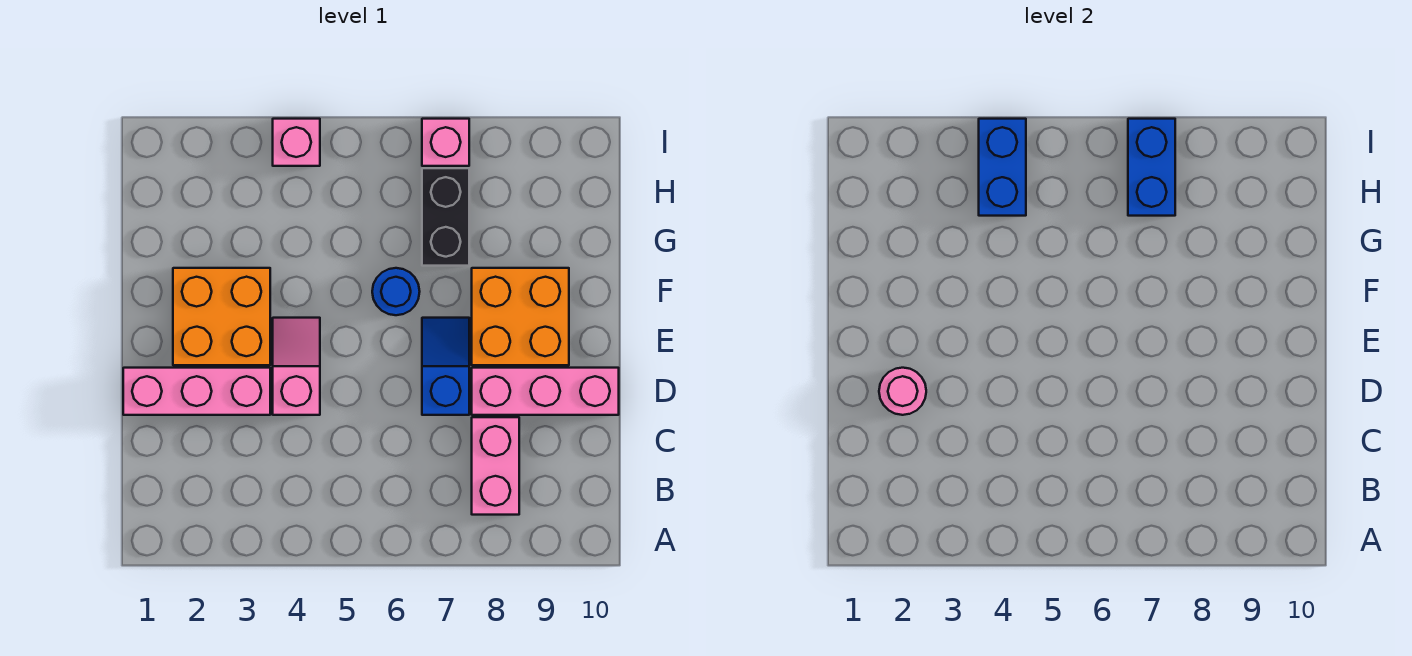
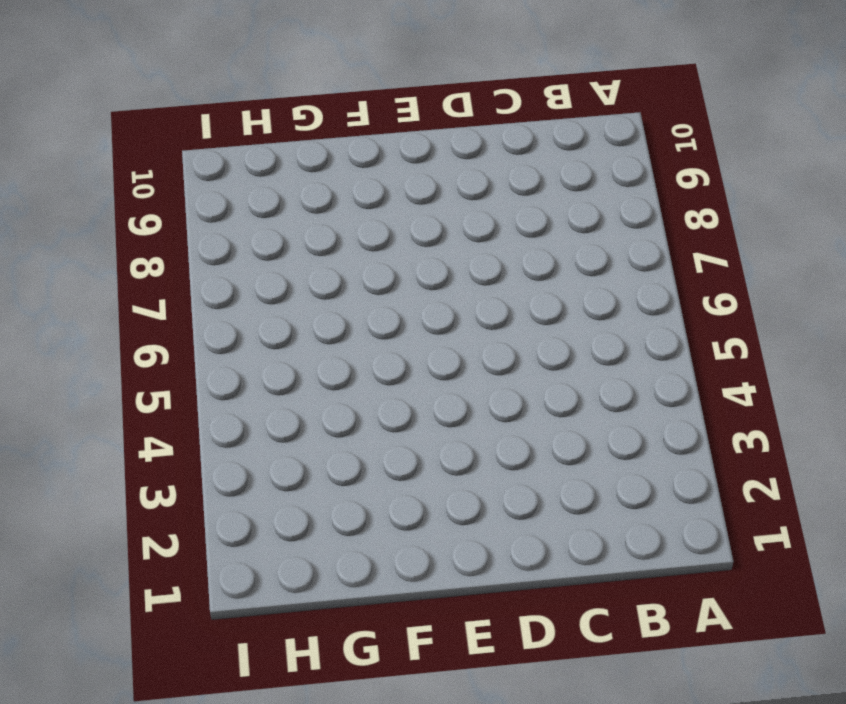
none -> pink 1x2 brick [472,417,519,515]
none -> pink 1x3 brick [123,368,270,415]
none -> pink 1x2 slope [273,318,320,415]

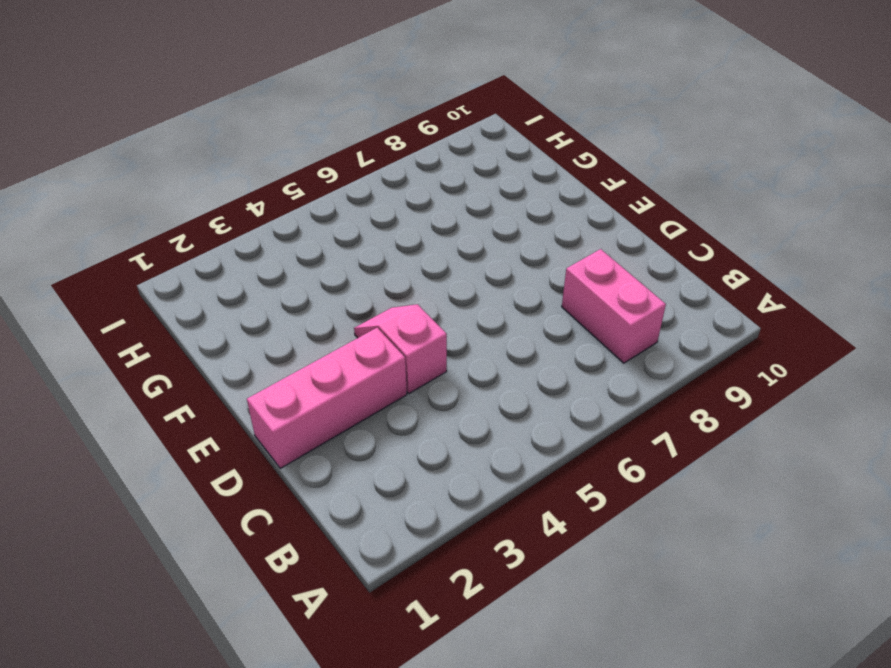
none -> blue 1x2 slope [422,318,469,415]
none -> pink 1x3 brick [472,368,619,415]
none -> orange 2x2 brick [173,268,270,365]

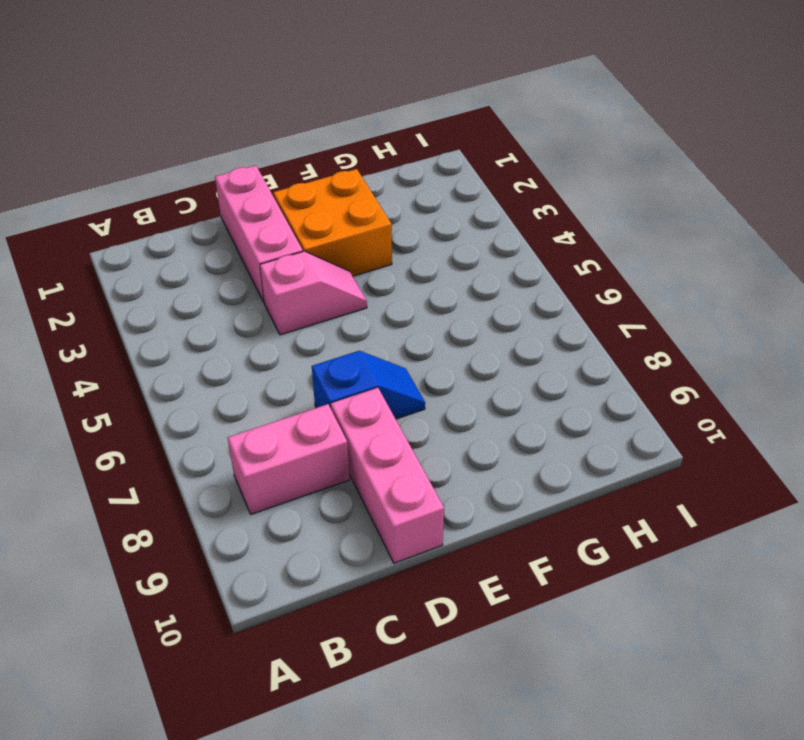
none -> orange 2x2 brick [472,268,569,365]
none -> blue 1x1 round brick [372,268,420,315]
none -> black 1x2 brick [422,168,469,266]

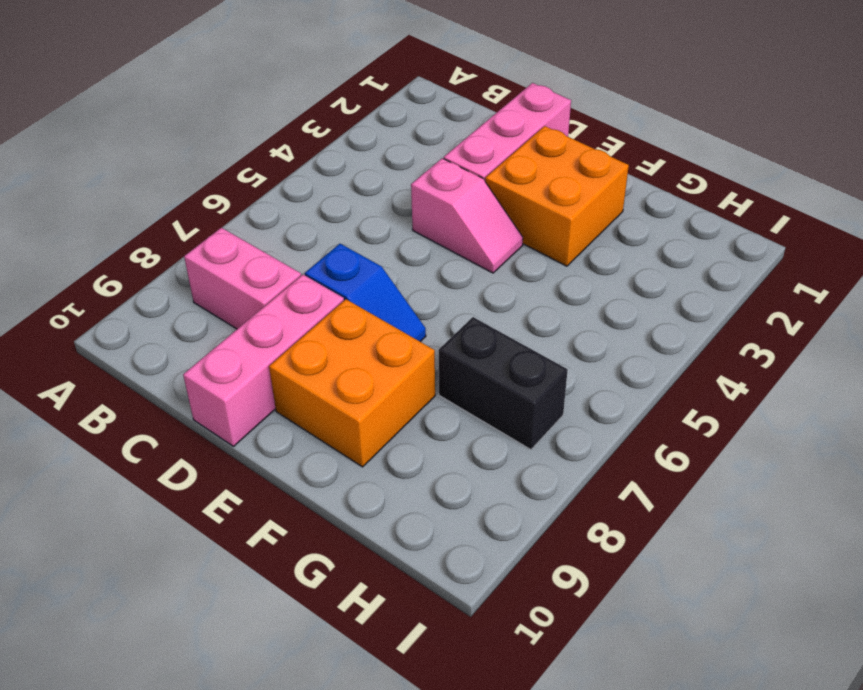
none -> blue 1x1 round brick [372,268,420,315]
none -> pink 1x1 brick [273,119,320,166]
none -> pink 1x1 brick [422,119,469,166]

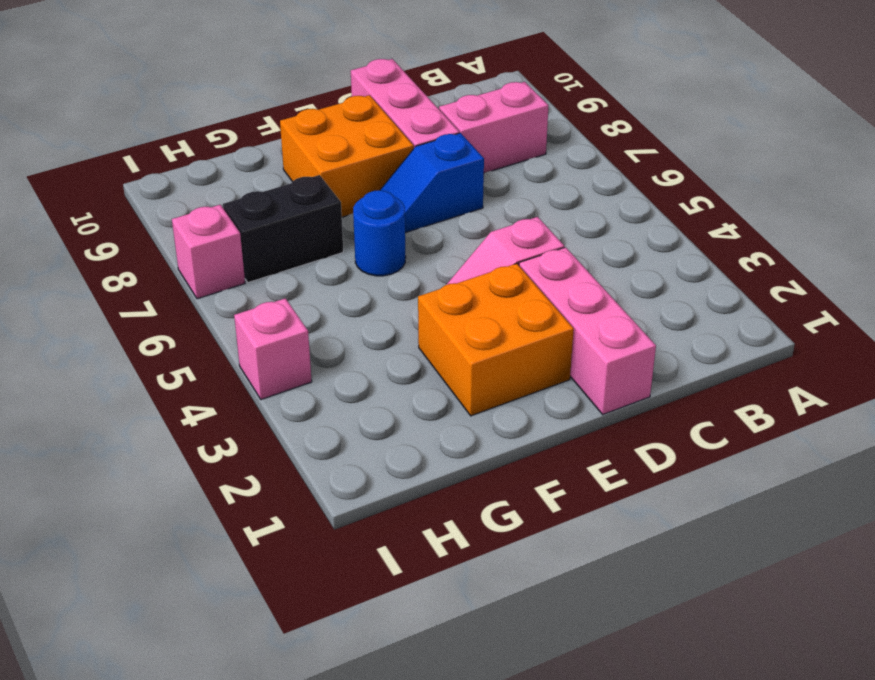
none -> pink 1x1 round brick [879,368,926,415]
none -> blue 1x2 brick [979,119,1026,216]
none -> blue 1x2 brick [1128,119,1175,216]

